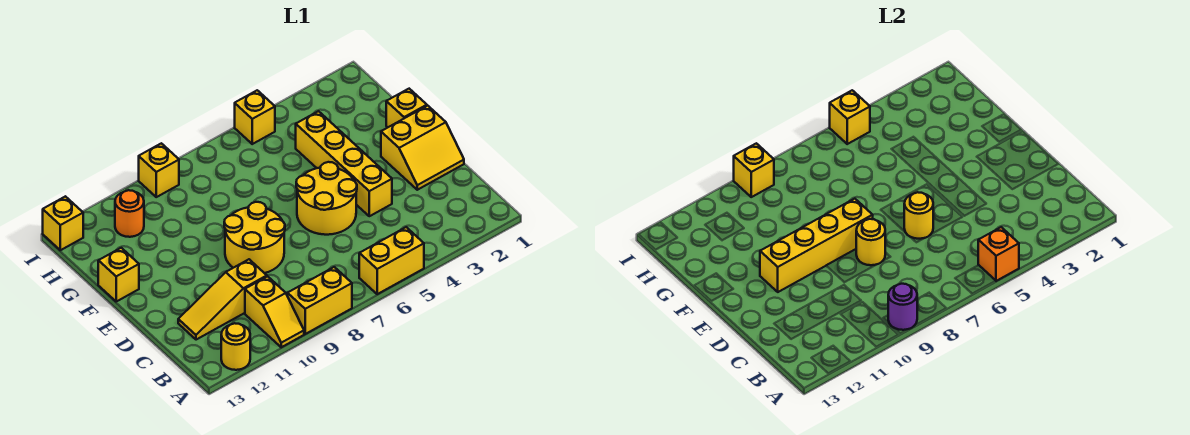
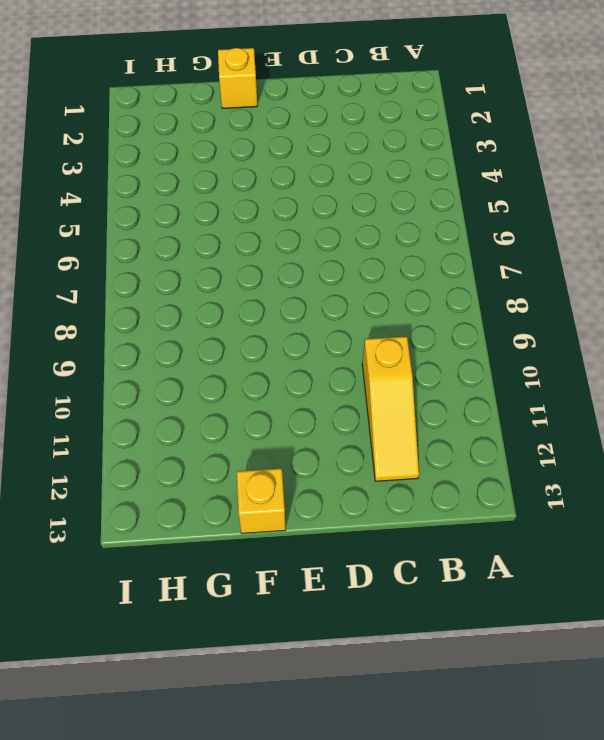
none -> yellow 1x2 brick [359,227,424,294]
none -> yellow 1x2 brick [287,267,352,334]
none -> yellow 1x2 slope [245,276,304,347]

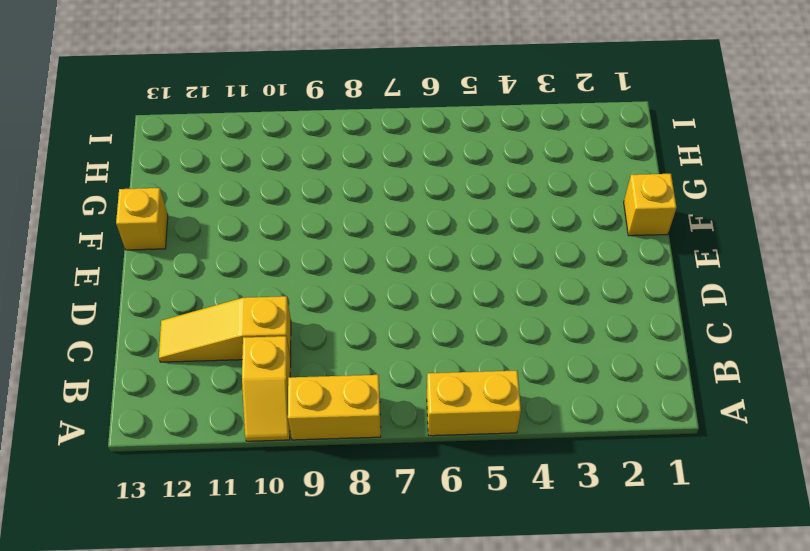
none -> yellow 1x1 round brick [221,323,250,370]
none -> yellow 2x2 slope [381,106,464,190]
none -> yellow 1x4 brick [296,111,392,216]

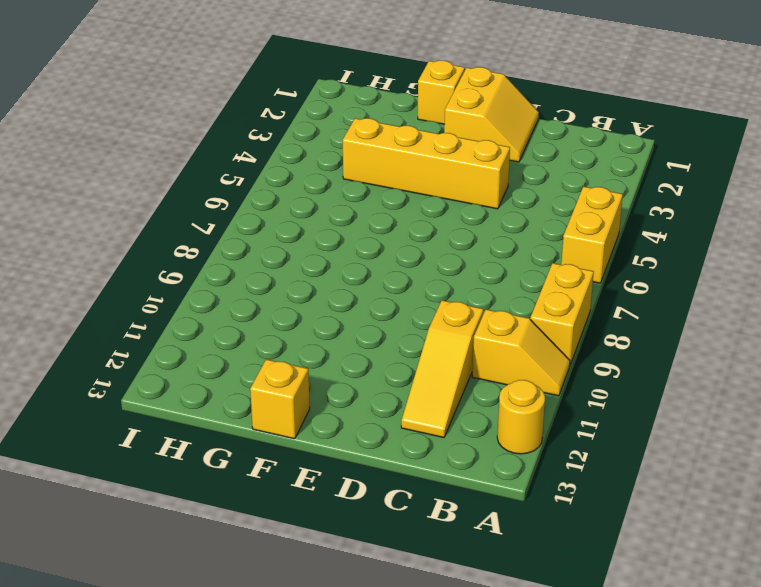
none -> yellow 2x2 round brick [296,162,357,235]
none -> yellow 2x2 round brick [224,202,285,273]
none -> orange 1x1 round brick [115,190,144,237]

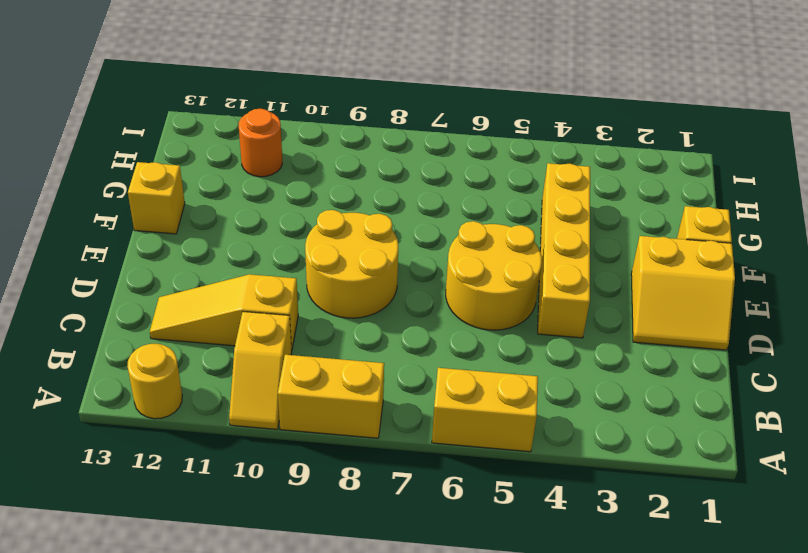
none -> yellow 1x1 brick [235,90,275,144]
none -> yellow 1x1 brick [139,143,179,197]
none -> yellow 1x1 brick [43,196,83,250]

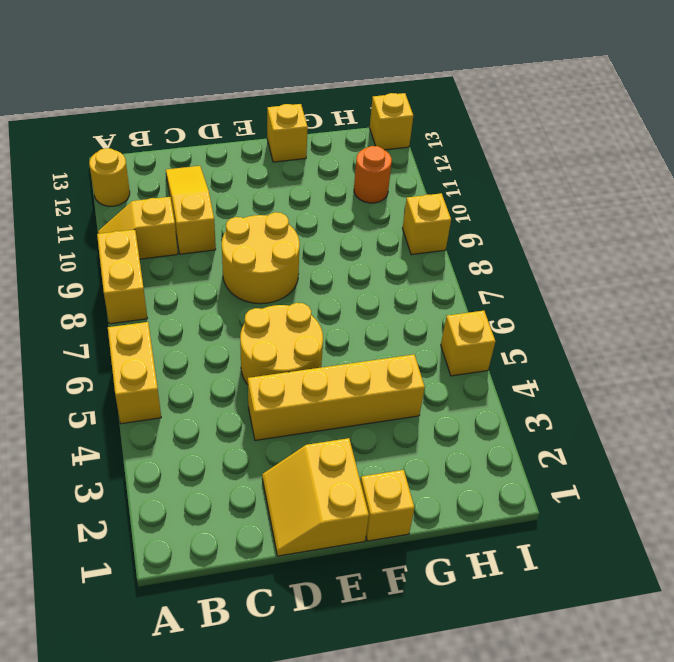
none -> orange 1x1 brick [978,227,1019,281]
none -> purple 1x1 round brick [888,284,917,330]
none -> yellow 1x1 round brick [904,192,933,239]

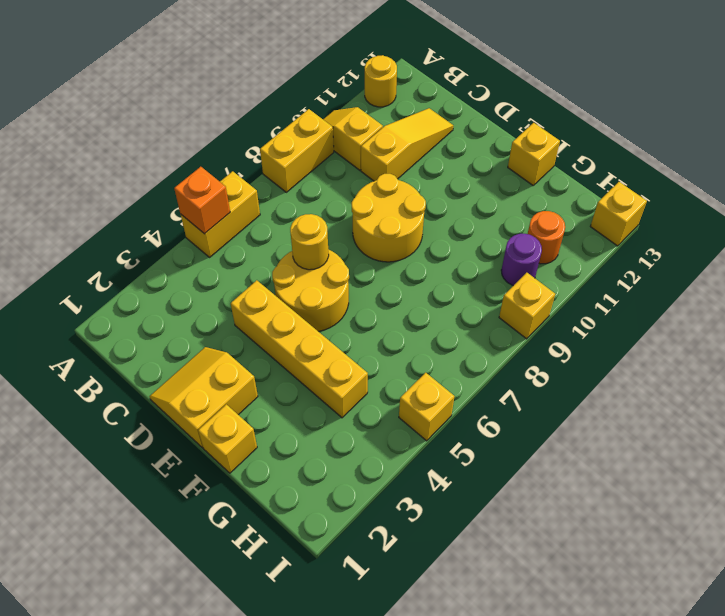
purple 1x1 round brick [501,234,542,286] -> purple 1x1 round brick moved to [888,284,917,330]
none -> yellow 1x1 round brick [856,219,885,265]
none -> yellow 1x4 brick [760,199,873,292]
none -> yellow 1x1 brick [830,90,870,144]

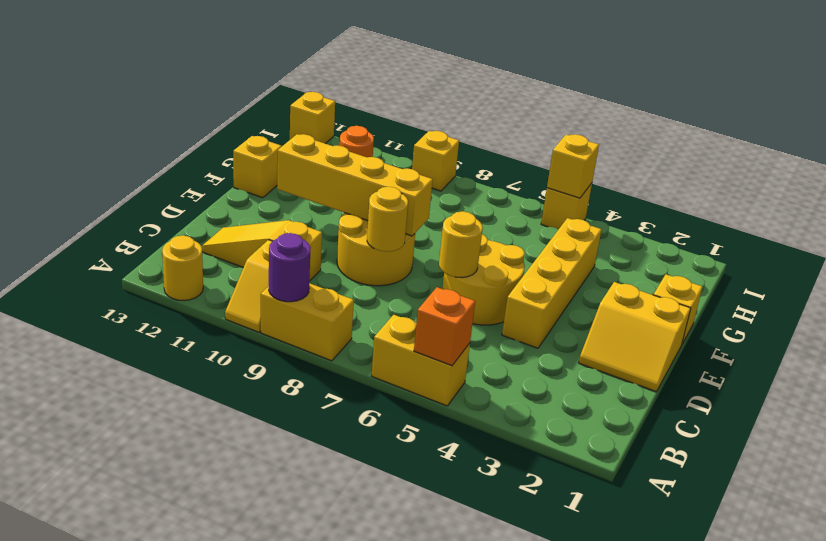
none -> yellow 1x1 brick [734,143,774,197]

